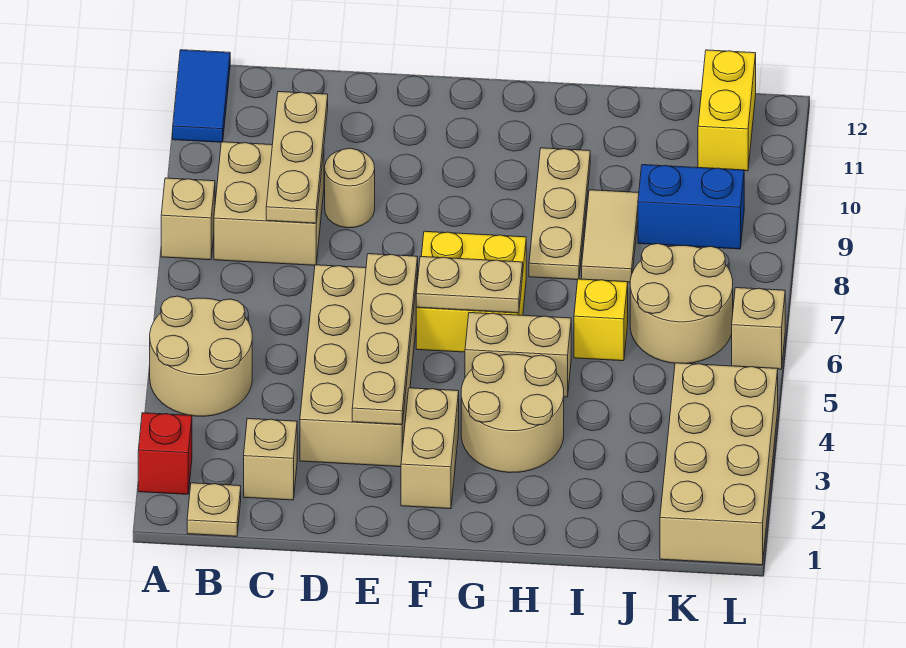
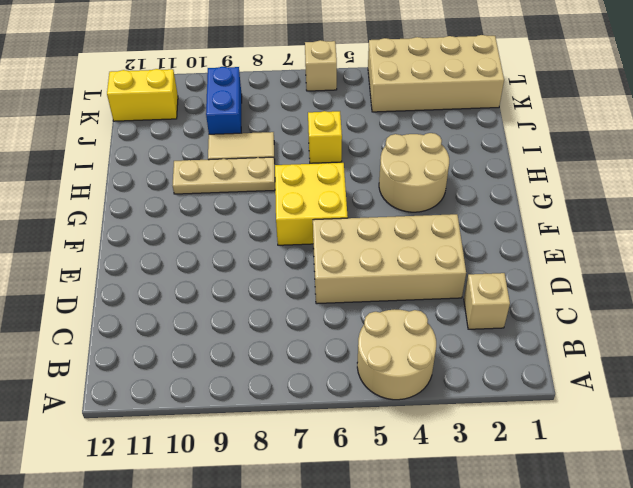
none -> red 1x1 brick [138,413,192,494]
none -> tan 1x1 brick [161,178,215,260]
none -> blue 1x2 tile [173,50,230,142]

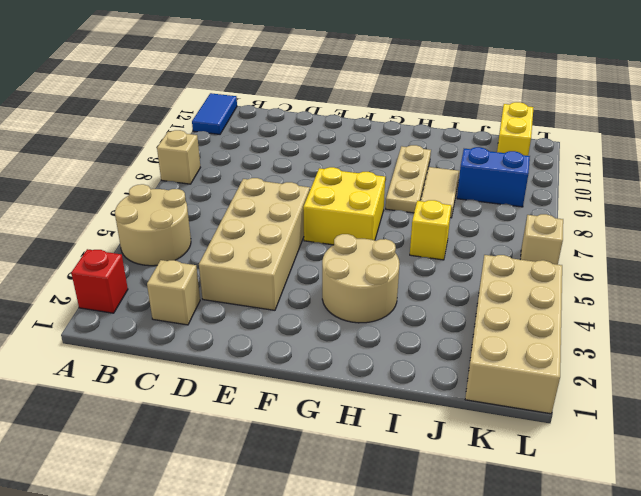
none -> tan 1x1 plate [187,483,241,536]
none -> tan 2x2 brick [214,142,324,265]
none -> tan 1x1 round brick [325,148,375,228]

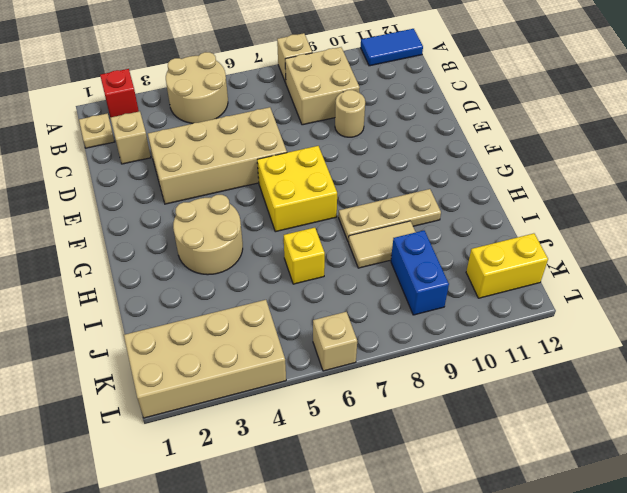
none -> tan 1x2 brick [401,388,459,509]
none -> tan 1x2 brick [465,313,571,397]
none -> tan 2x2 round brick [630,244,733,364]

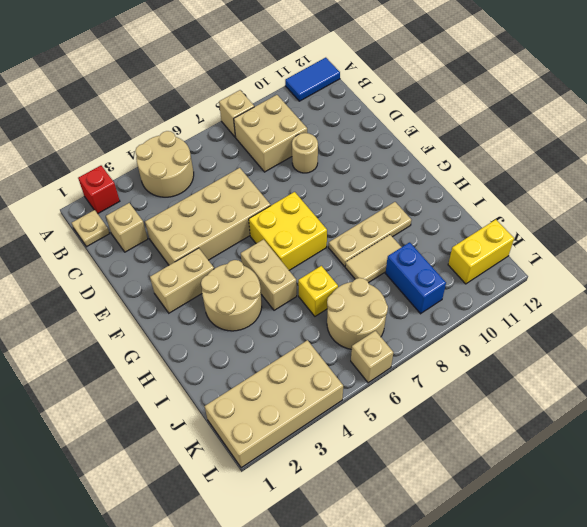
none -> tan 1x3 plate [266,92,328,223]
none -> tan 1x4 plate [352,254,418,425]
none -> tan 1x2 plate [416,256,523,313]

